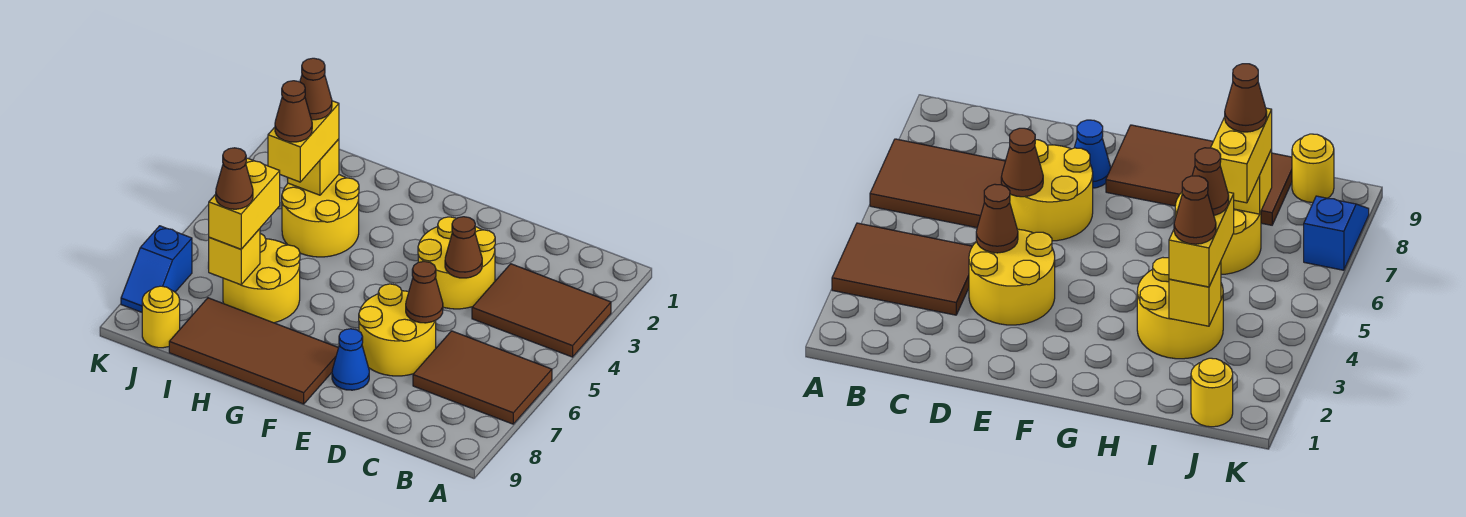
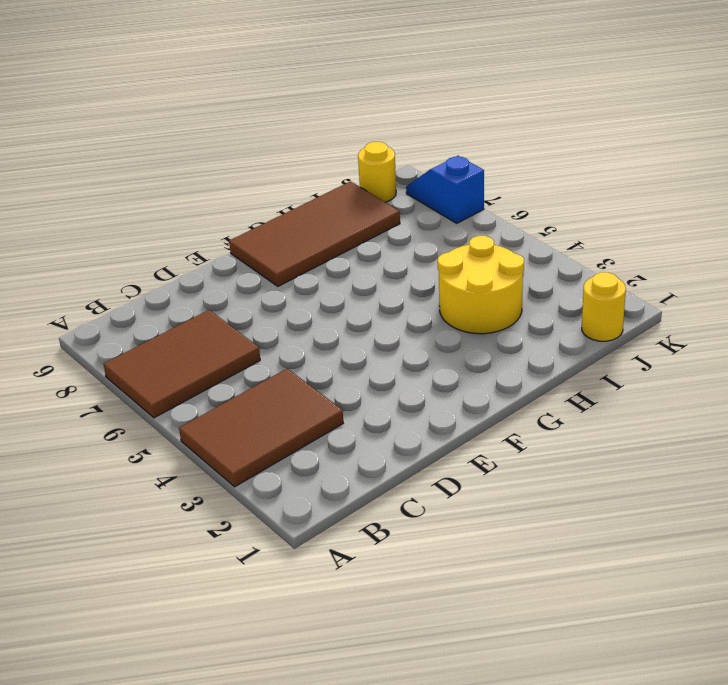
none -> yellow 2x2 round brick [418,217,495,309]
none -> yellow 2x2 round brick [359,284,436,376]
none -> blue 1x1 cone [332,329,369,390]

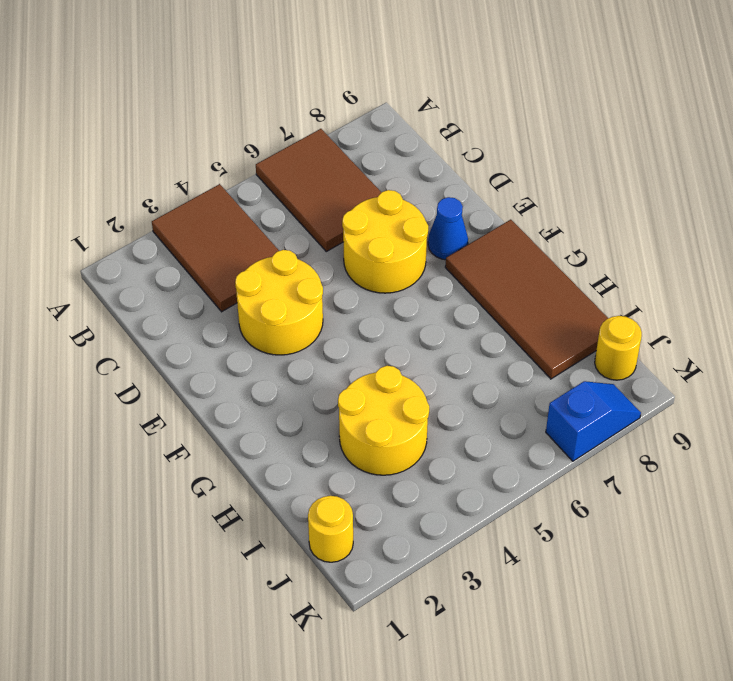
none -> yellow 2x2 round brick [223,233,300,323]
none -> brown 1x1 cone [445,217,482,278]
none -> brown 1x1 cone [406,261,443,323]

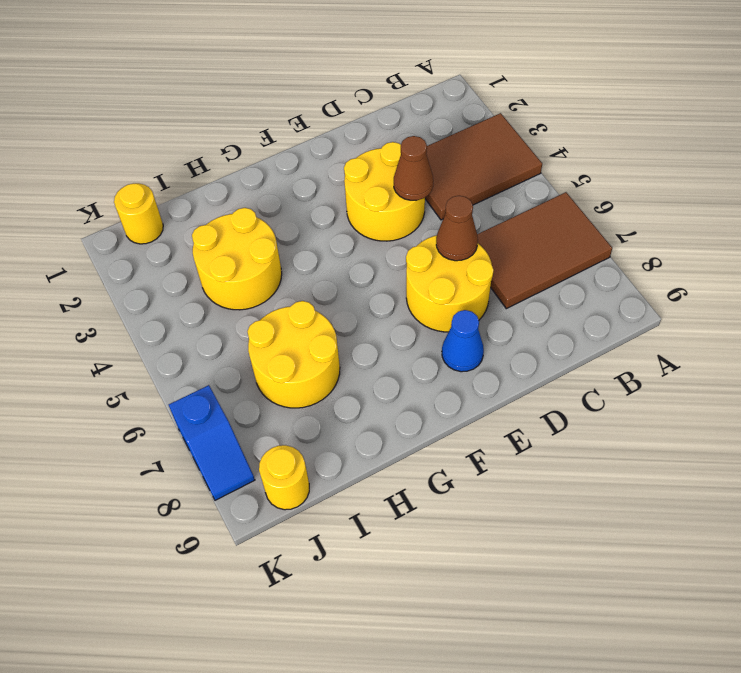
none -> brown 2x4 tile [169,298,338,404]
none -> yellow 1x1 brick [288,139,339,195]
none -> yellow 1x1 brick [208,229,260,285]

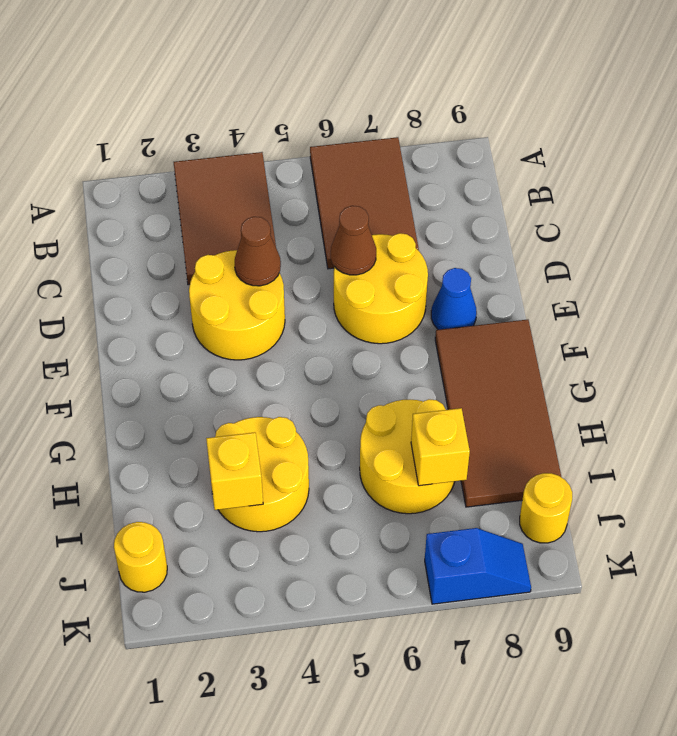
none -> yellow 1x2 brick [268,101,339,182]
none -> yellow 1x2 brick [209,158,280,249]
none -> brown 1x1 cone [300,58,332,120]

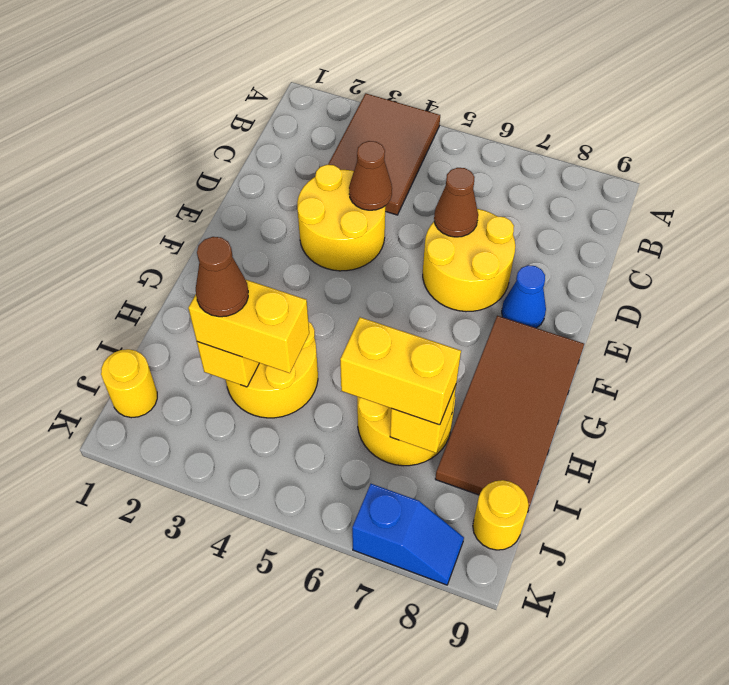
none -> brown 2x3 tile [413,331,552,424]
none -> brown 1x1 cone [275,81,312,142]
none -> brown 1x1 cone [216,148,253,209]

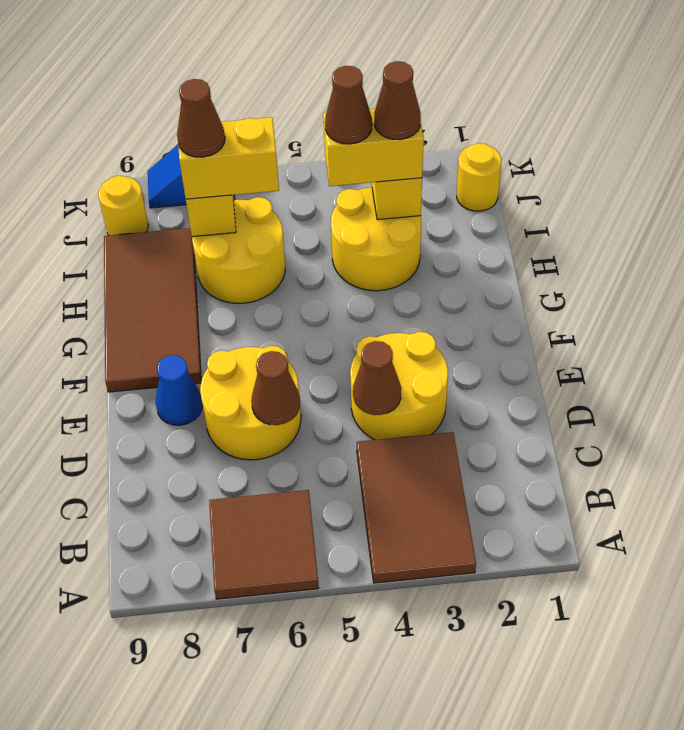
brown 2x2 tile [209,490,319,599] -> brown 2x3 tile [413,331,552,424]

